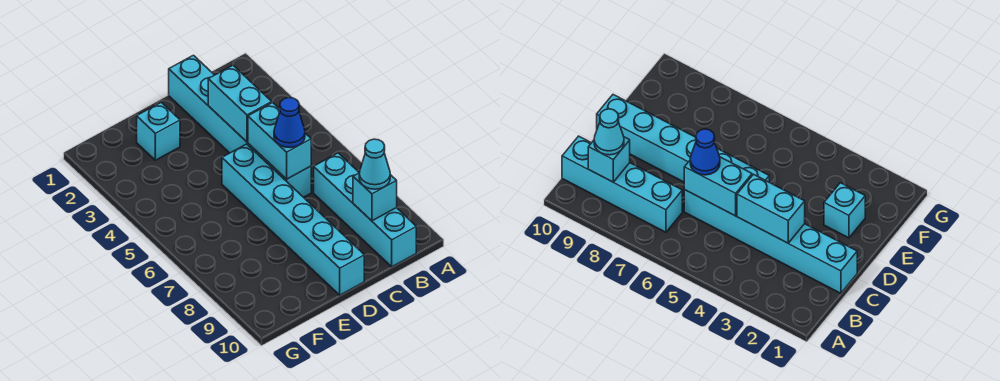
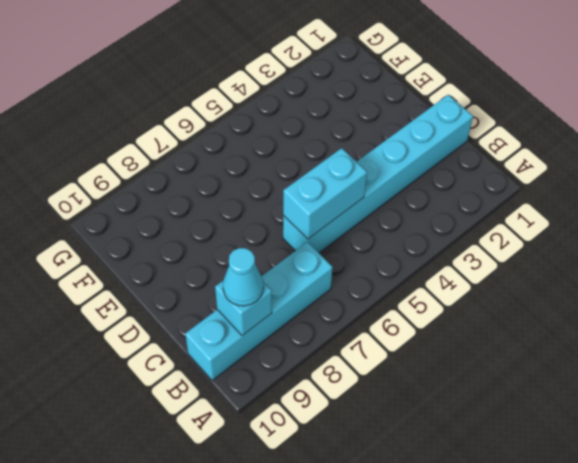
none -> cyan 1x6 brick [222,144,364,295]
none -> cyan 1x1 brick [137,102,180,160]

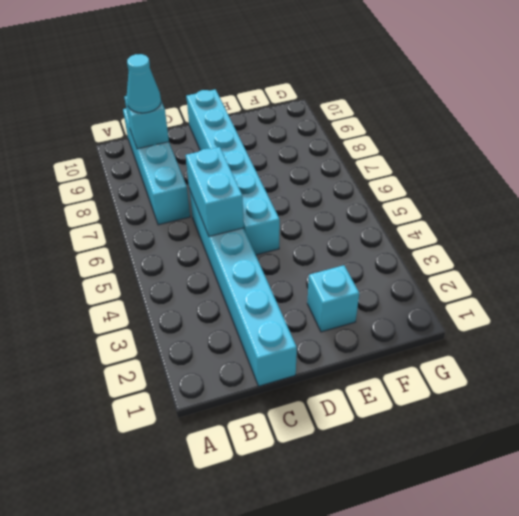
none -> cyan 1x2 brick [208,65,272,142]
none -> blue 1x1 cone [274,98,305,148]

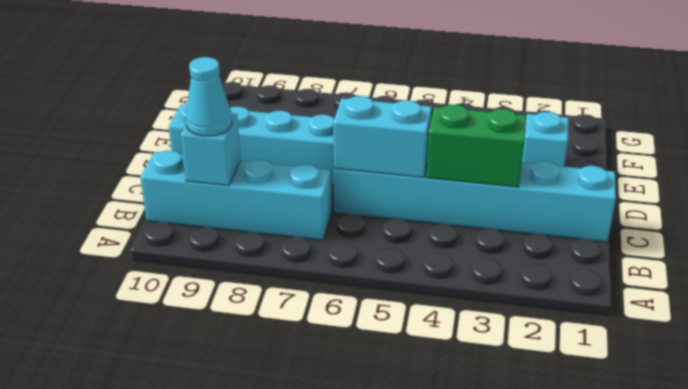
green 1x2 brick [426,105,527,187] -> cyan 1x2 brick [208,65,272,142]
none -> blue 1x1 cone [274,98,305,148]

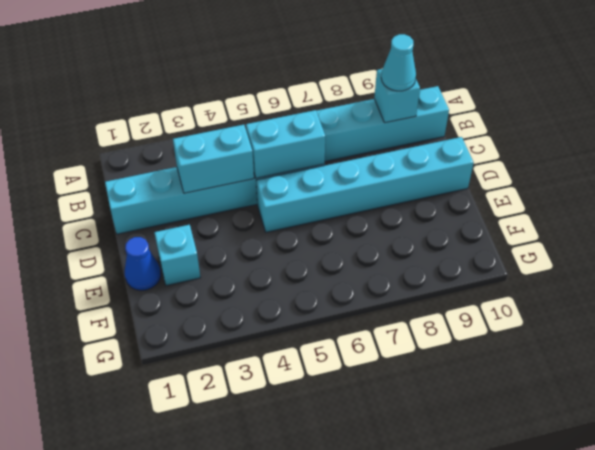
blue 1x1 cone [125,237,161,290] -> blue 1x1 cone moved to [274,98,305,148]

